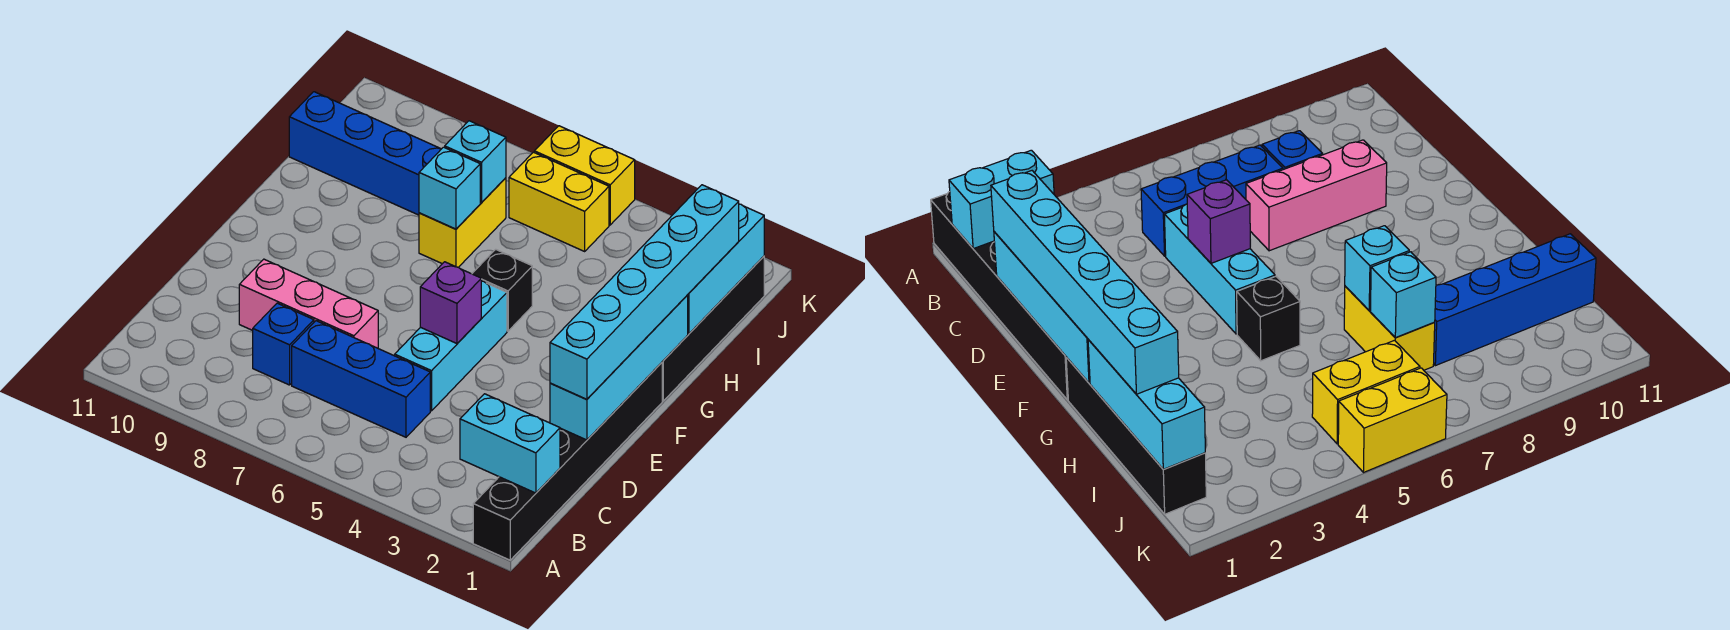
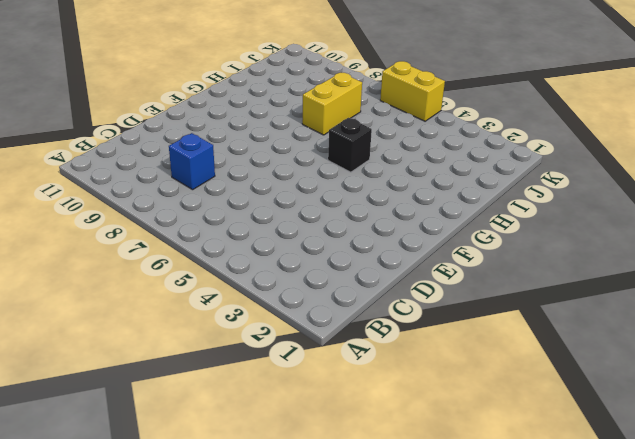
none -> black 1x6 brick [473,363,662,560]
none -> blue 1x3 brick [292,321,430,437]
none -> cyan 1x3 brick [395,281,507,411]

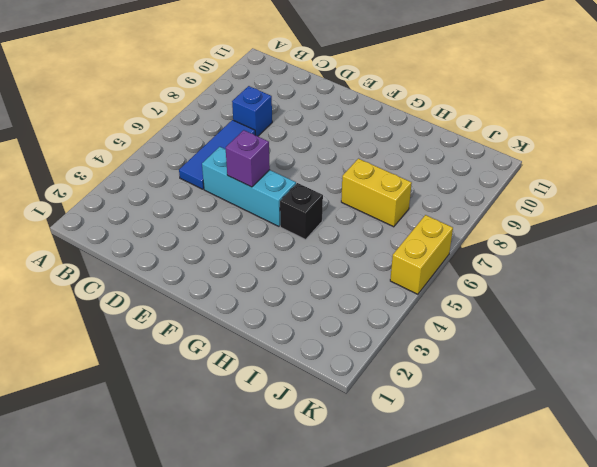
blue 1x3 tile [179,120,255,189] -> blue 1x3 brick [292,321,430,437]
none -> black 1x6 brick [473,363,662,560]
none -> pink 1x3 brick [239,259,378,348]
none -> black 1x4 brick [662,256,764,401]

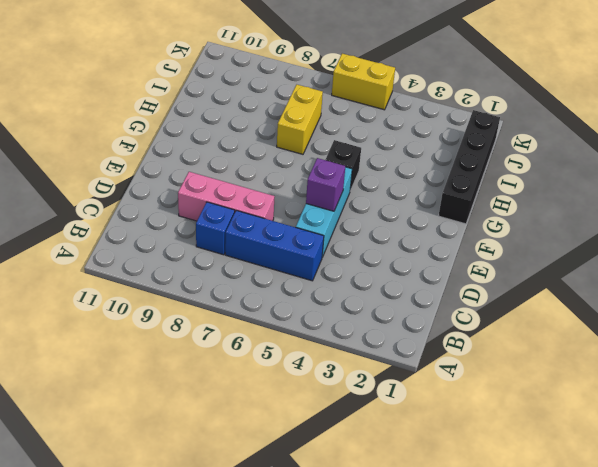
none -> black 1x6 brick [473,363,662,560]
none -> blue 1x4 brick [289,92,441,215]
none -> yellow 1x2 brick [509,152,609,251]

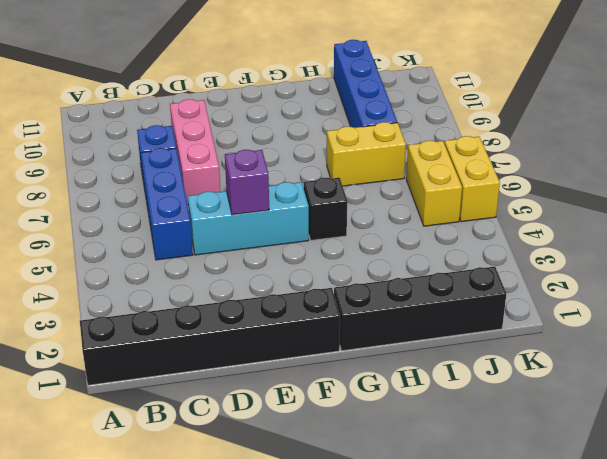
none -> cyan 1x2 brick [460,394,560,493]
none -> cyan 1x4 brick [550,295,688,440]
none -> cyan 1x3 brick [688,204,764,334]

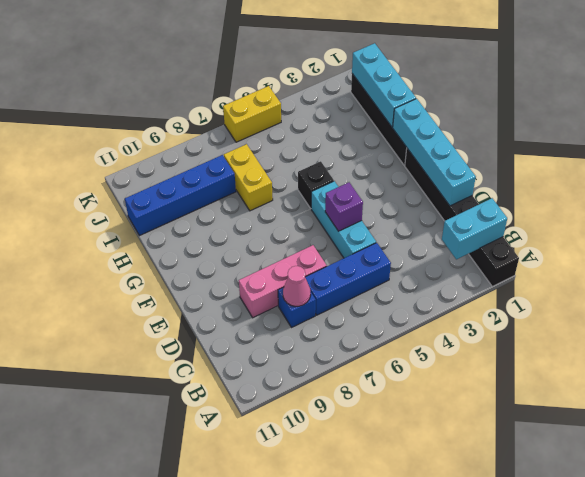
pink 1x1 cone [283,266,311,306] -> none
none -> yellow 1x2 brick [509,152,609,251]
none -> cyan 1x1 brick [419,147,480,229]
none -> cyan 1x1 brick [445,121,506,203]

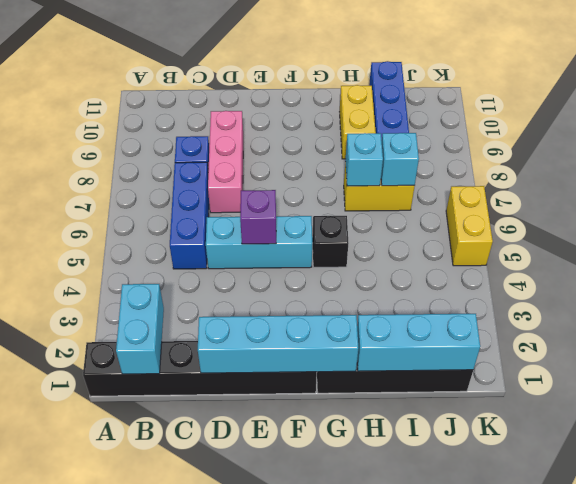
yellow 1x2 brick [340,85,376,159] -> yellow 1x2 brick moved to [509,152,609,251]
none -> cyan 1x6 brick [550,185,739,399]

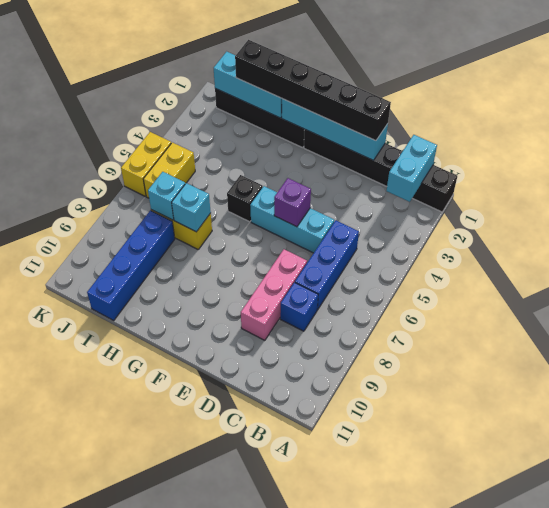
black 1x6 brick [235,40,391,141] -> cyan 1x6 brick [550,185,739,399]

